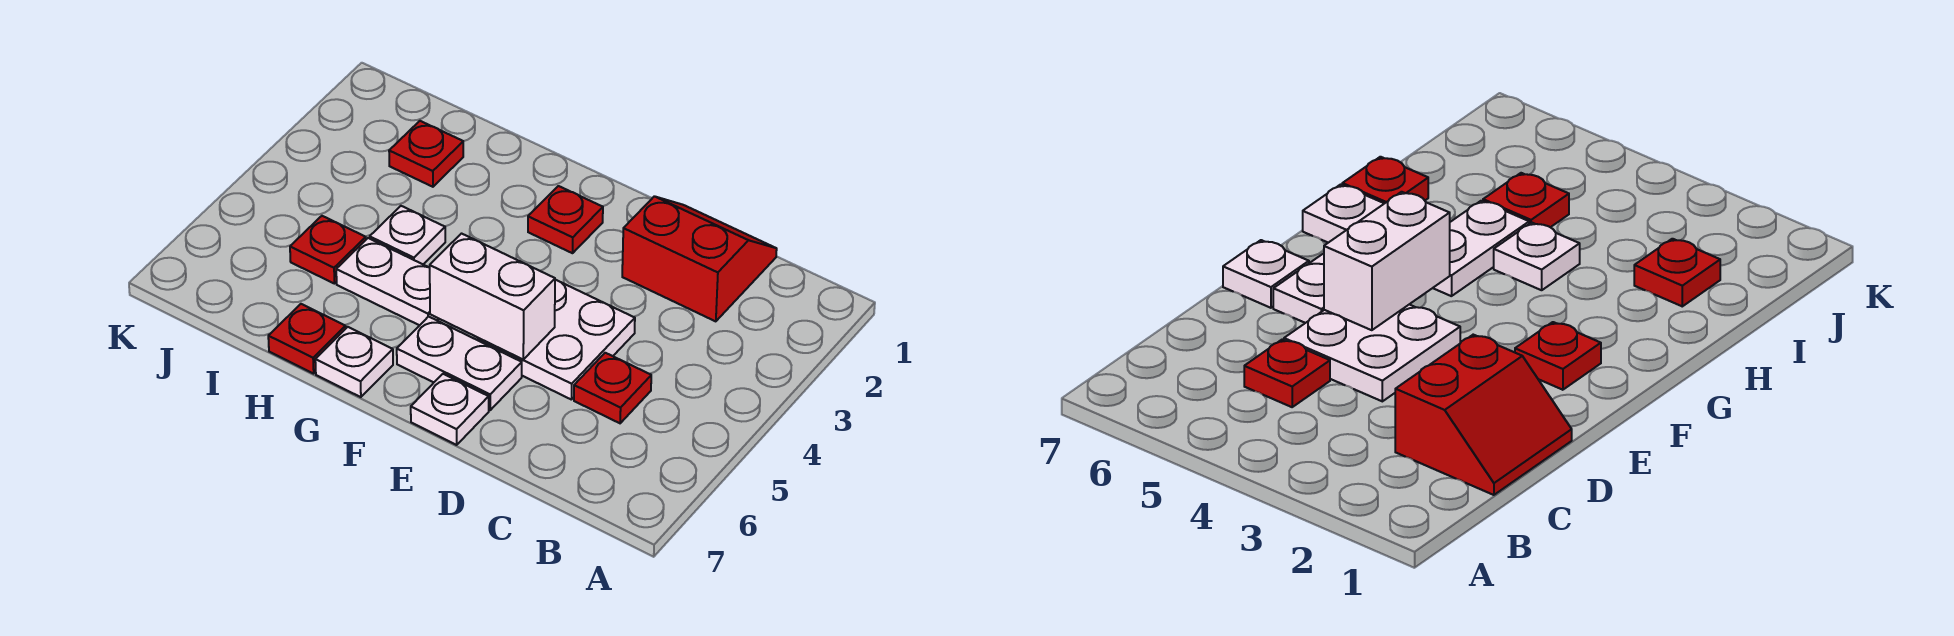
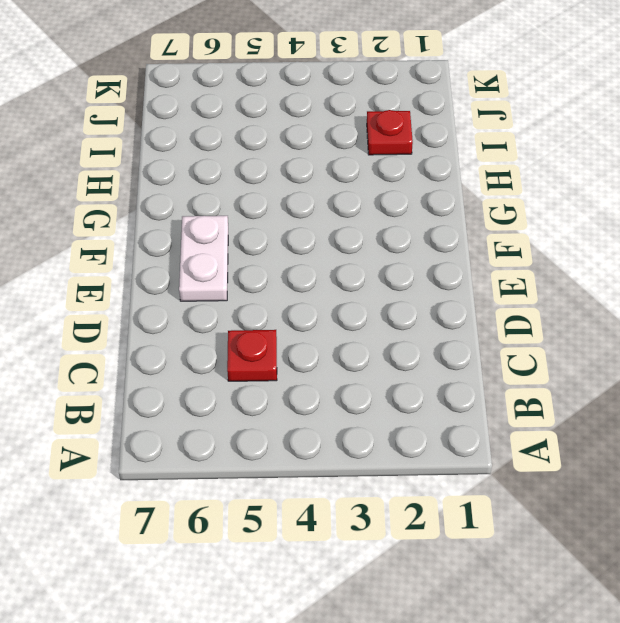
none -> red 2x2 slope [622,196,777,321]
none -> white 2x2 plate [478,280,635,400]
none -> white 1x1 plate [411,374,489,445]

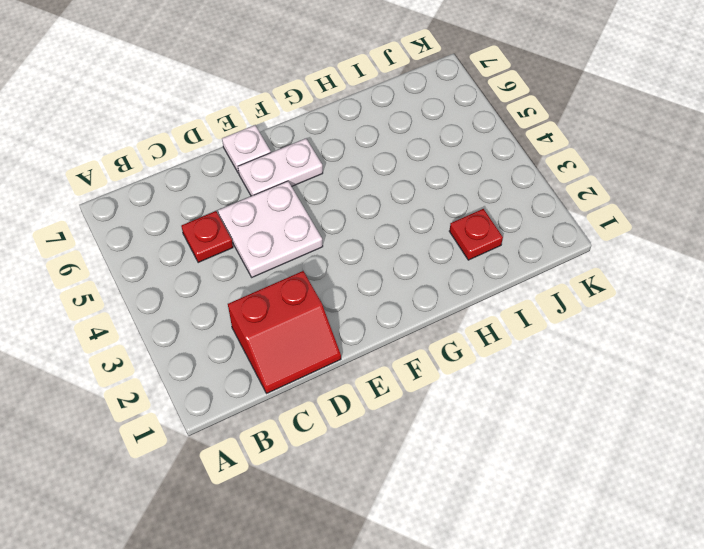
none -> red 1x1 plate [528,186,603,253]
none -> white 1x2 plate [336,238,439,325]
none -> white 1x1 plate [315,327,393,397]

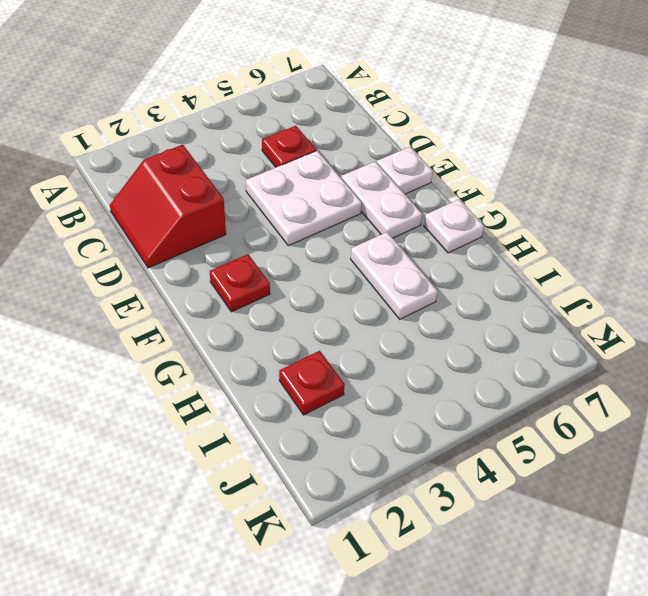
none -> white 1x1 plate [370,206,445,264]
none -> red 1x1 plate [268,304,346,374]
none -> red 1x1 plate [290,216,366,284]

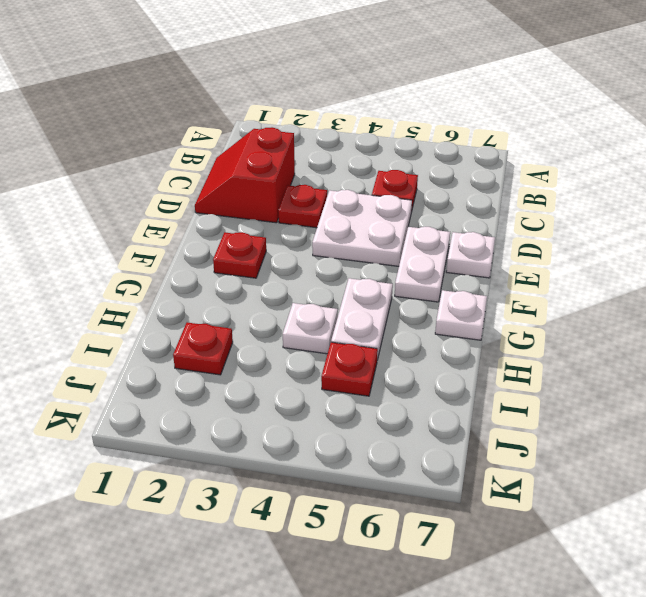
red 1x1 plate [278,185,327,228] -> red 1x1 plate moved to [268,304,346,374]
none -> white 1x2 brick [430,234,555,359]

